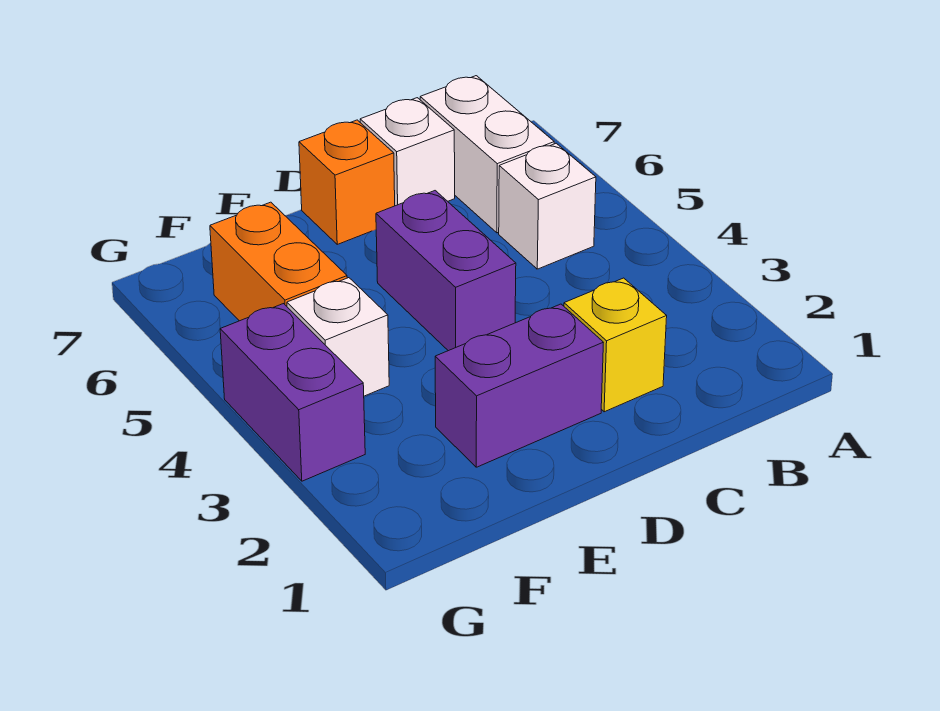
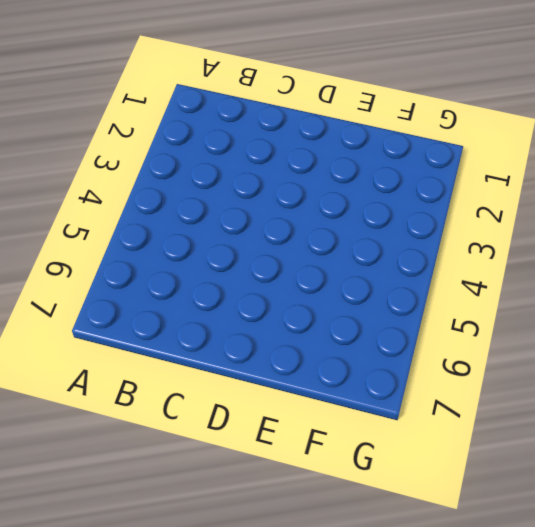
none -> white 1x1 brick [499,143,596,269]
none -> white 1x2 brick [420,76,554,233]

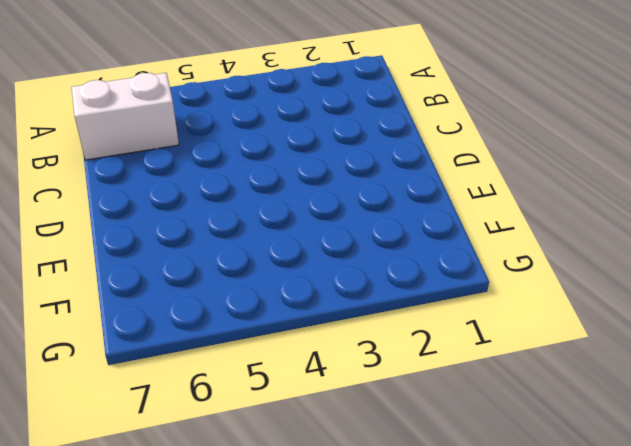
none -> white 1x1 brick [499,143,596,269]
none -> yellow 1x1 brick [564,278,667,412]

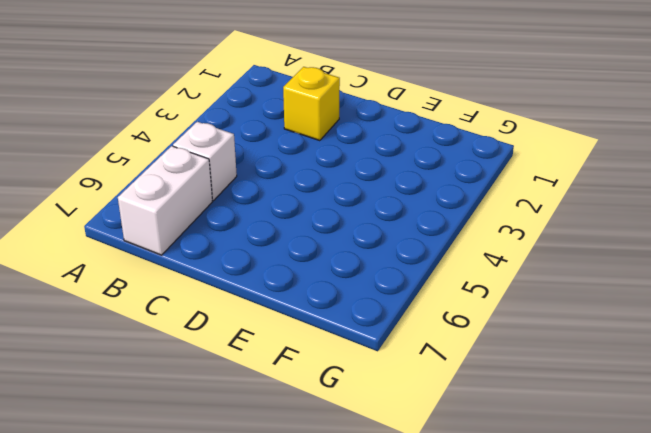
none -> white 1x1 brick [360,98,455,206]
none -> purple 1x2 brick [435,304,603,467]

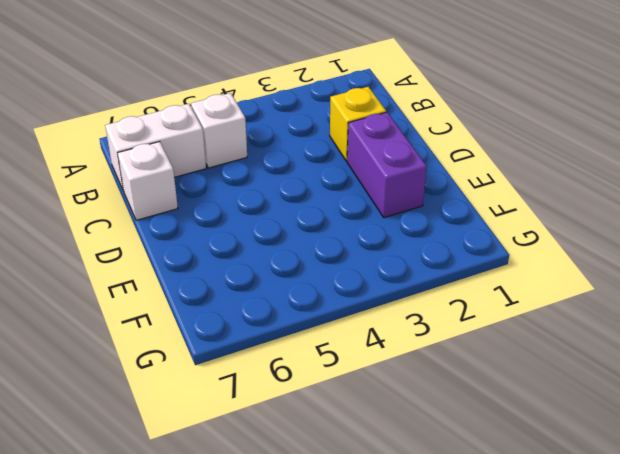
none -> purple 1x2 brick [376,191,516,351]
none -> orange 1x1 brick [299,120,395,244]

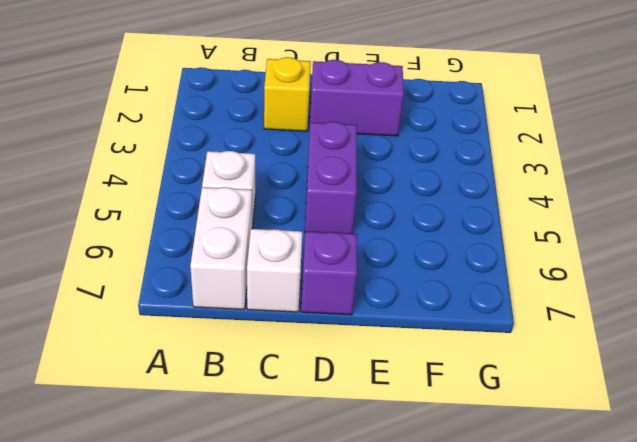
purple 1x1 brick [301,231,357,315] -> orange 1x1 brick [299,120,395,244]
none -> white 1x1 brick [287,278,389,396]
none -> orange 1x2 brick [210,202,347,321]

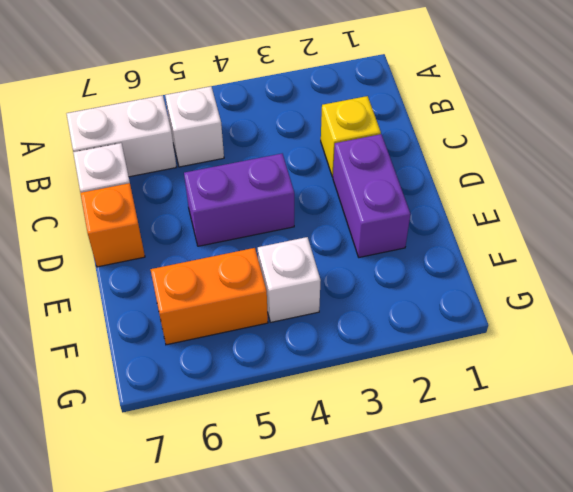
none -> purple 1x2 brick [220,304,365,481]

